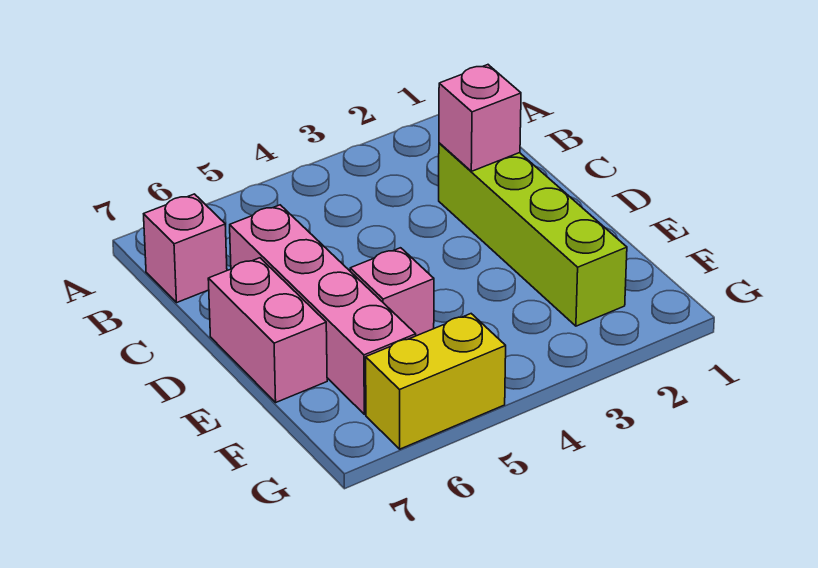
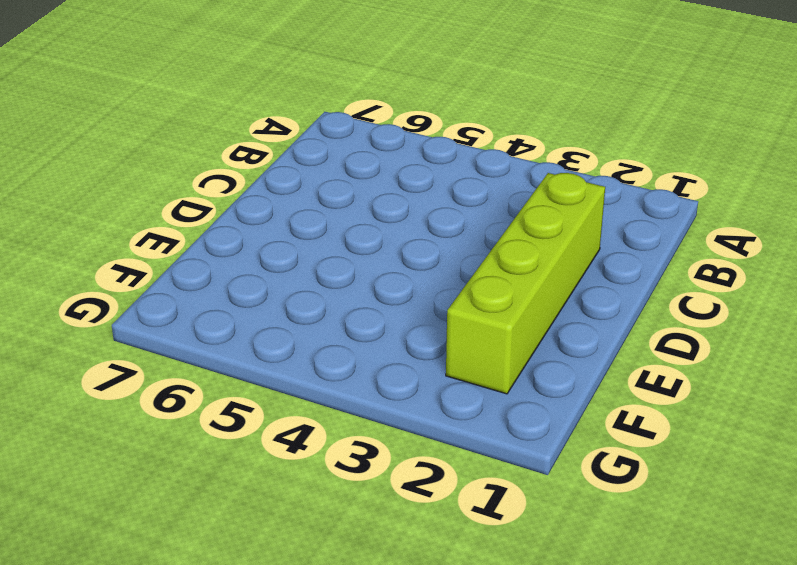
none -> pink 1x1 brick [144,194,227,303]
none -> pink 1x4 brick [230,205,416,414]

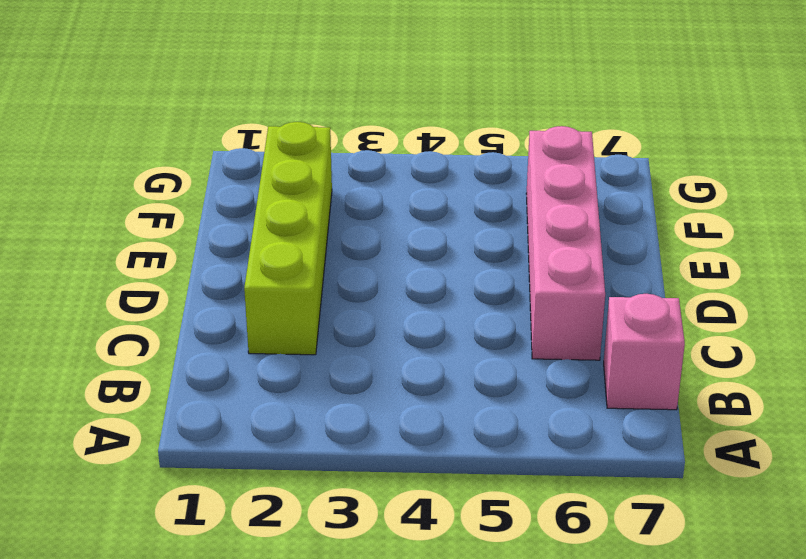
none -> pink 1x2 brick [208,258,327,402]
none -> pink 1x1 brick [350,248,434,336]

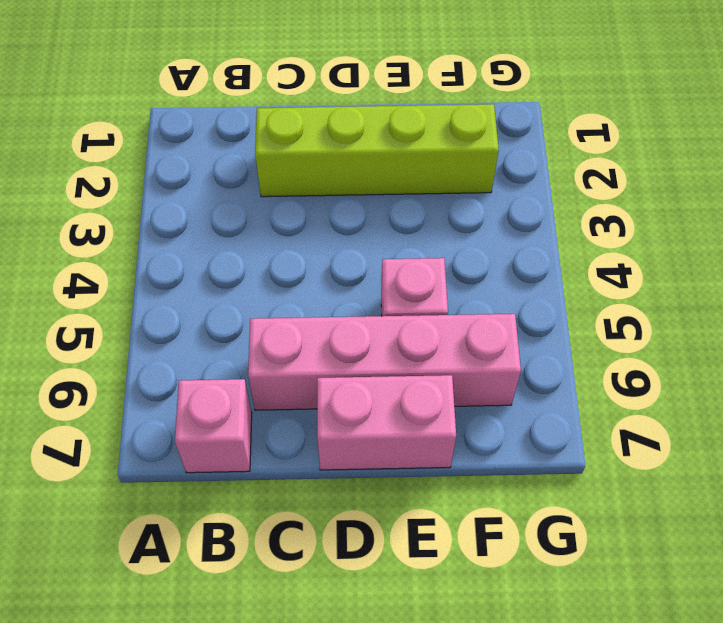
none -> yellow 1x2 brick [366,314,506,449]
none -> pink 1x1 brick [439,65,521,171]

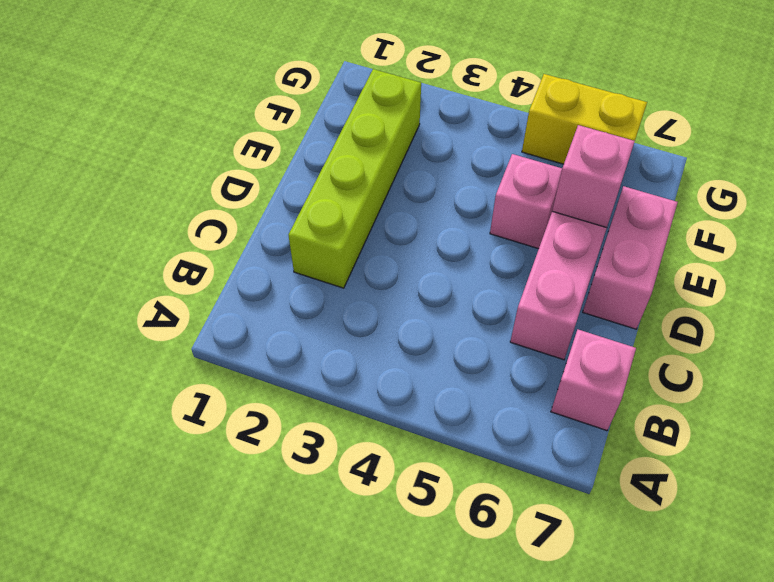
pink 1x1 brick [552,125,635,228] -> pink 1x1 brick moved to [439,65,521,171]

